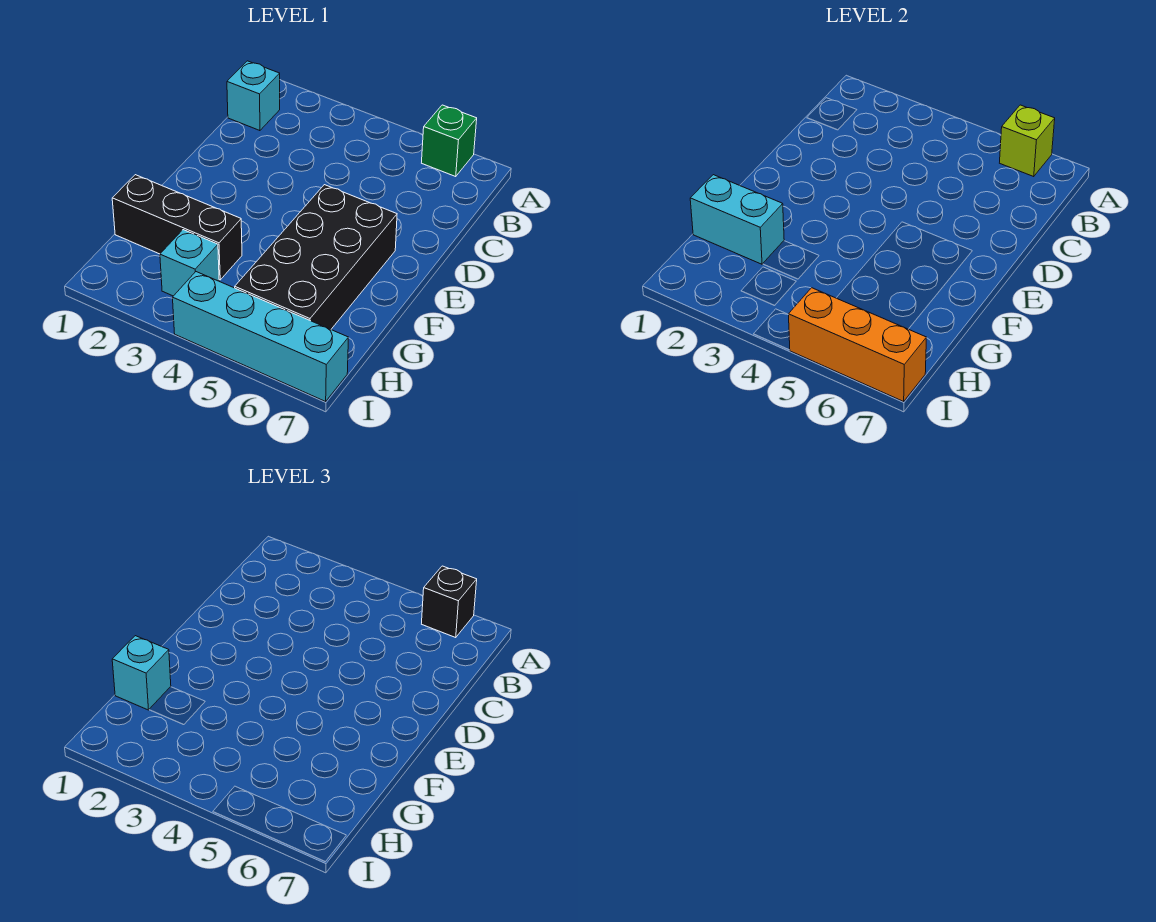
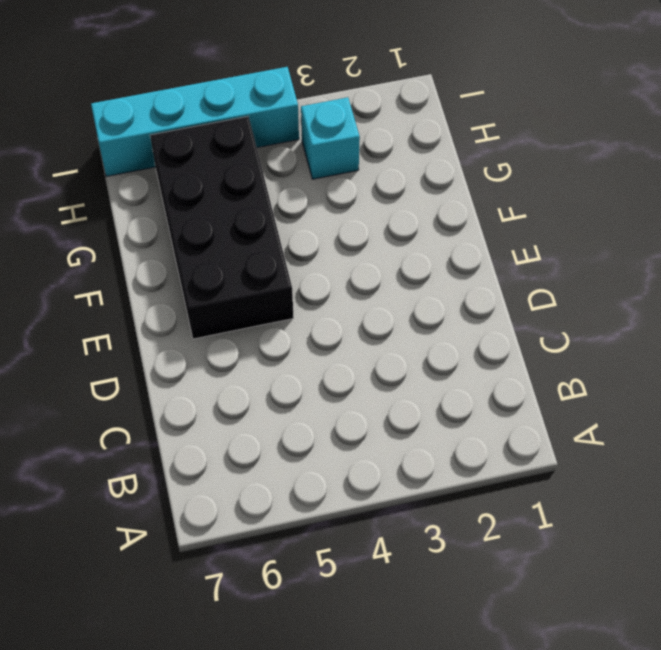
none -> green 1x1 brick [422,105,477,176]
none -> cyan 1x1 brick [227,61,280,131]

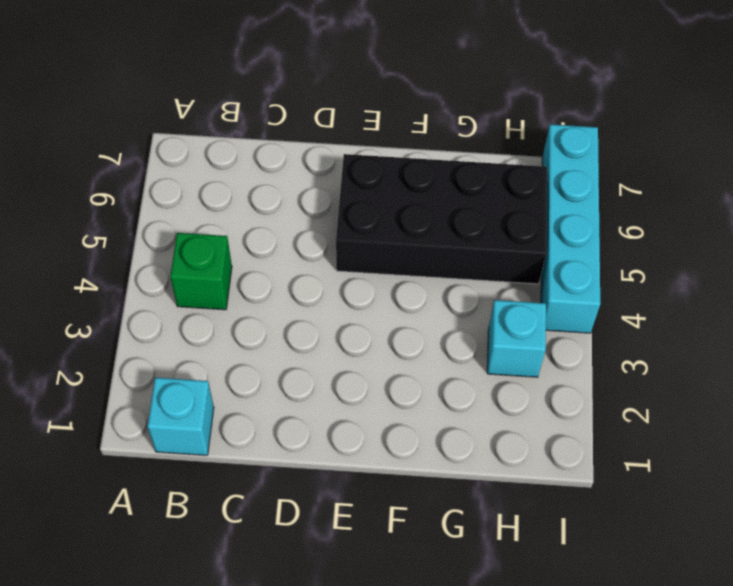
green 1x1 brick [170,233,232,310] -> green 1x1 brick moved to [422,105,477,176]
none -> black 1x3 brick [112,175,242,280]
none -> lime 1x1 brick [1000,105,1055,176]

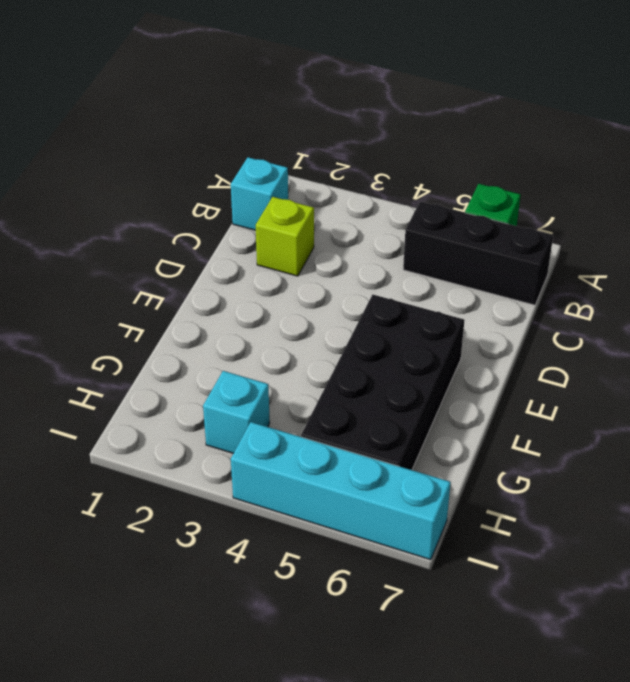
black 1x3 brick [403,201,553,305] -> black 1x3 brick moved to [112,175,242,280]
lime 1x1 brick [256,197,314,276] -> lime 1x1 brick moved to [1000,105,1055,176]
none -> cyan 1x2 brick [690,175,784,264]
none -> orange 1x3 brick [788,288,927,401]

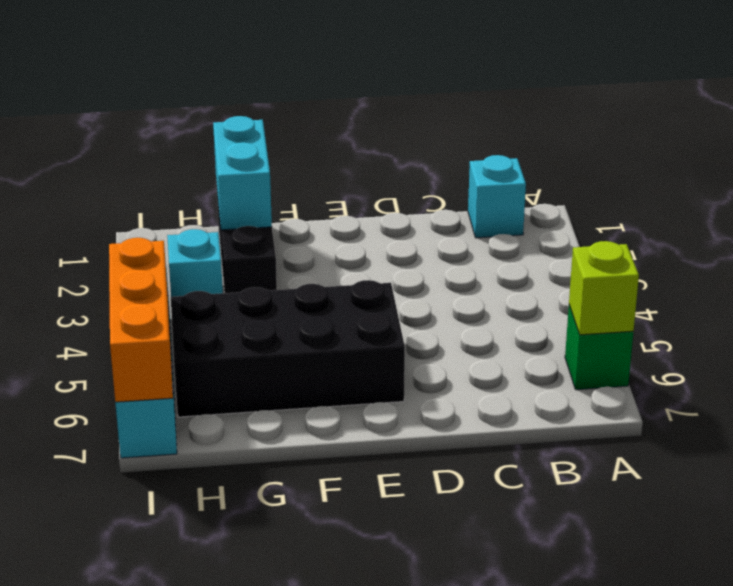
none -> black 1x1 brick [422,566,477,637]
none -> cyan 1x1 brick [112,636,171,710]

